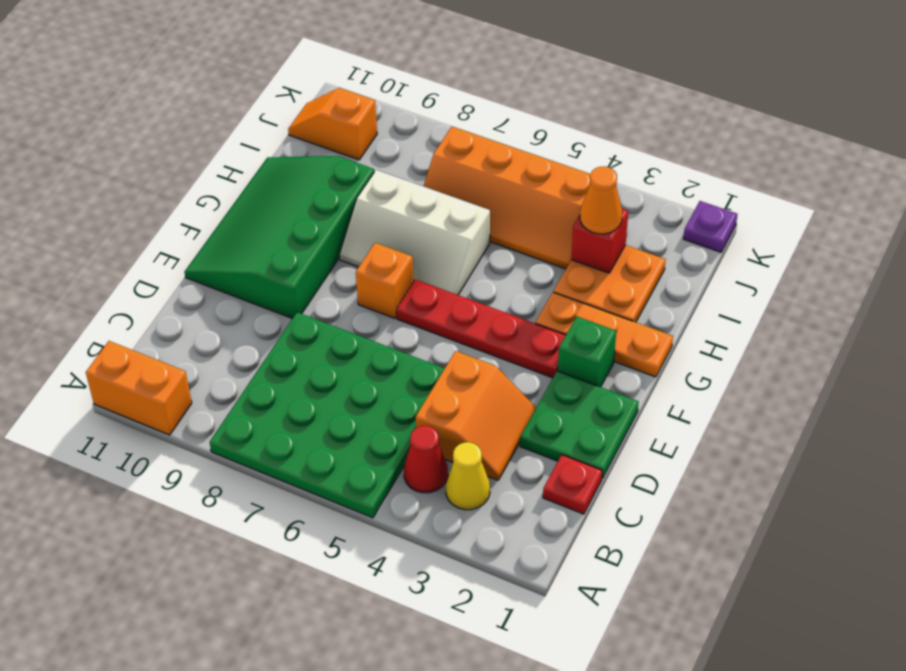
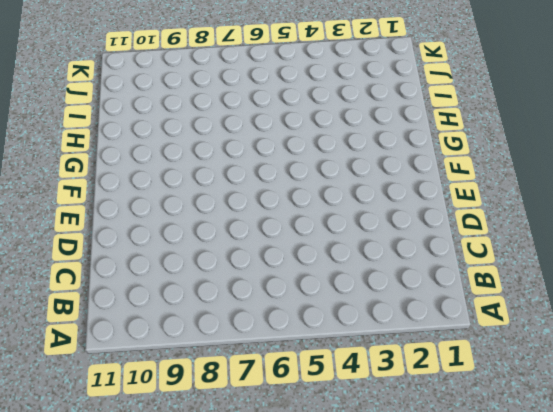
none -> green 4x4 plate [210,312,445,518]
none -> orange 1x2 brick [86,341,192,435]
none -> yellow 1x1 cone [446,442,490,510]

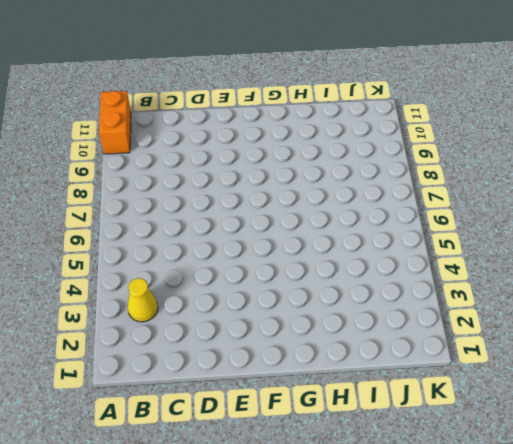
none -> green 4x4 plate [210,312,445,518]
none -> red 1x1 cone [404,426,448,493]
none -> red 1x1 plate [543,455,602,514]

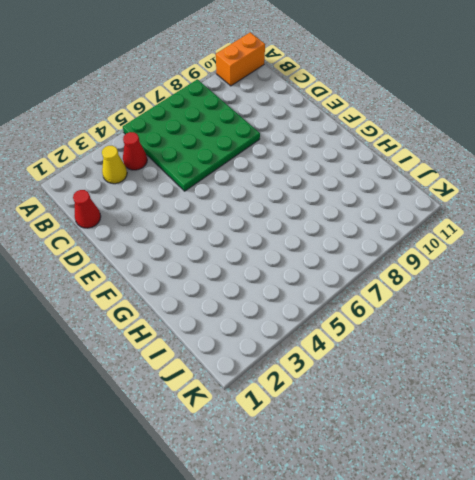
red 1x1 cone [73,190,101,228] -> red 1x1 plate [543,455,602,514]
none -> orange 2x2 slope [416,351,536,480]
none -> green 2x2 plate [520,371,639,479]
none -> green 3x4 slope [185,156,374,318]

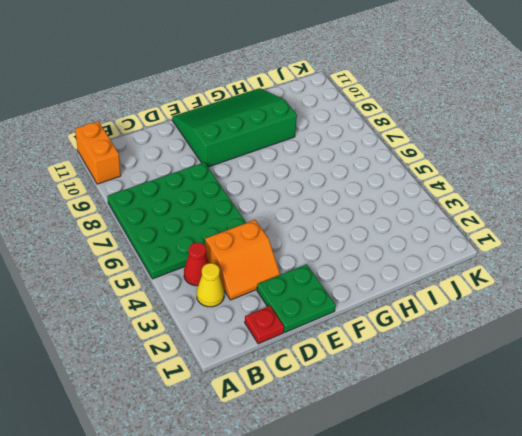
none -> green 1x1 brick [558,316,616,387]
none -> red 1x4 plate [397,280,566,378]
none -> orange 1x1 brick [356,243,414,318]

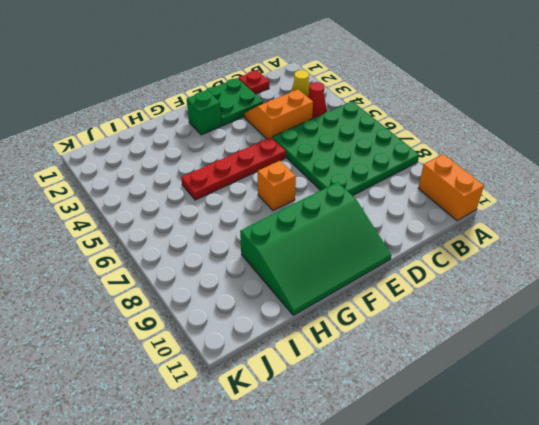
red 1x4 plate [181,137,286,200] -> red 1x4 plate turned to [397,280,566,378]
none -> orange 1x3 plate [535,292,673,377]
none -> white 2x3 slope [339,170,490,295]
none -> orange 2x2 plate [554,245,666,322]

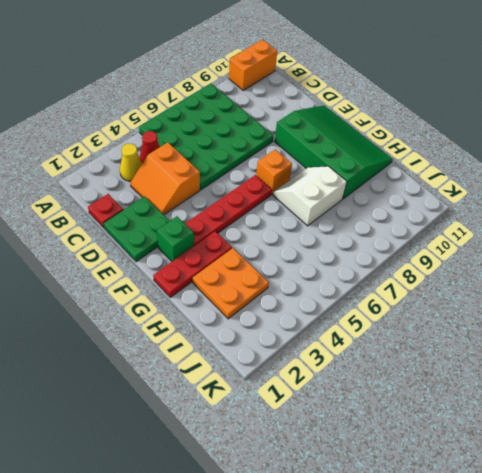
red 1x3 plate [153,231,232,297] -> orange 1x3 plate [535,292,673,377]
white 2x2 slope [273,166,347,226] -> white 2x3 slope [339,170,490,295]
none -> orange 2x4 slope [424,127,590,269]
none -> orange 1x2 slope [288,88,377,160]
none -> purple 1x1 plate [683,201,737,252]

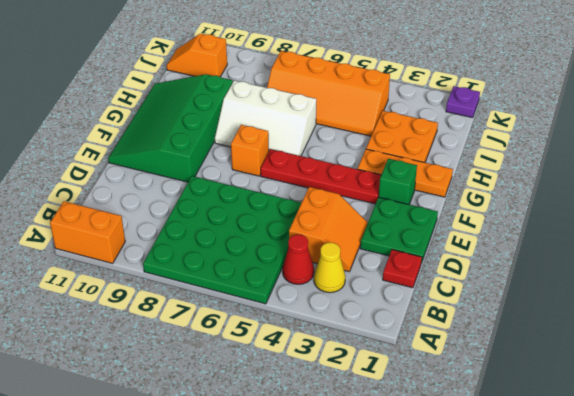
none -> red 1x1 brick [571,209,628,273]
none -> orange 1x1 cone [580,166,622,234]

